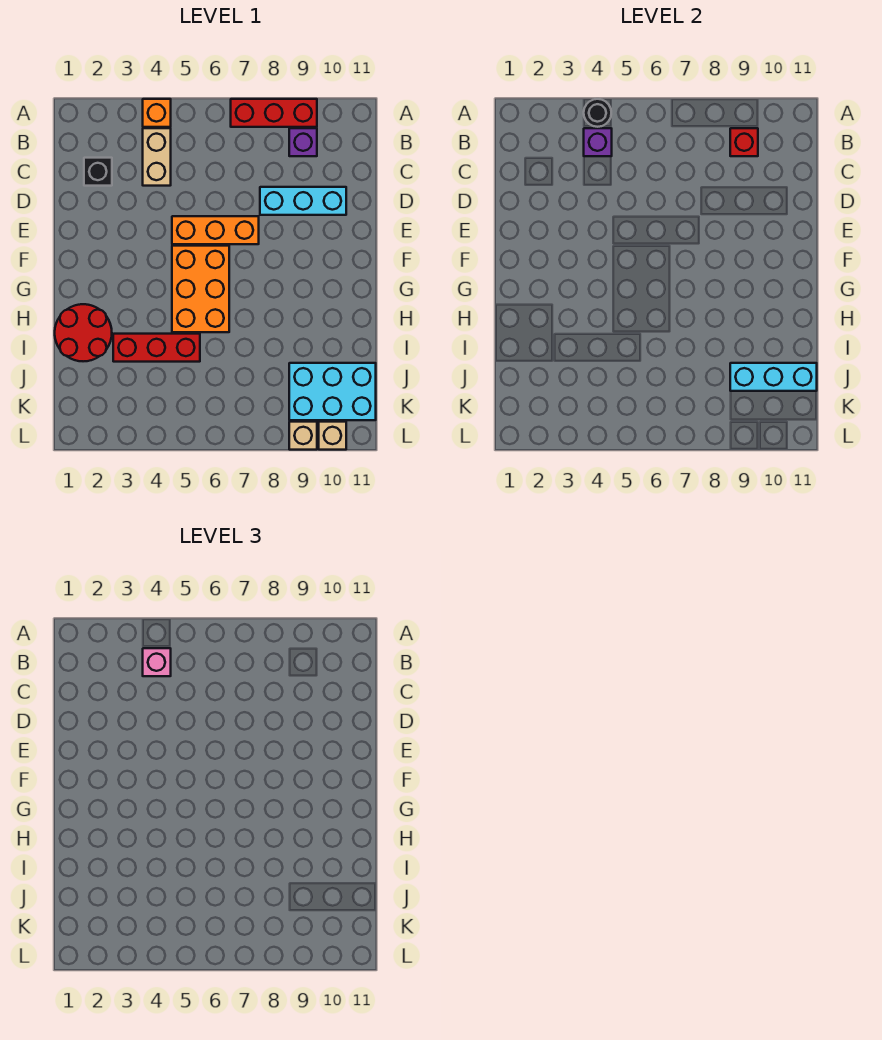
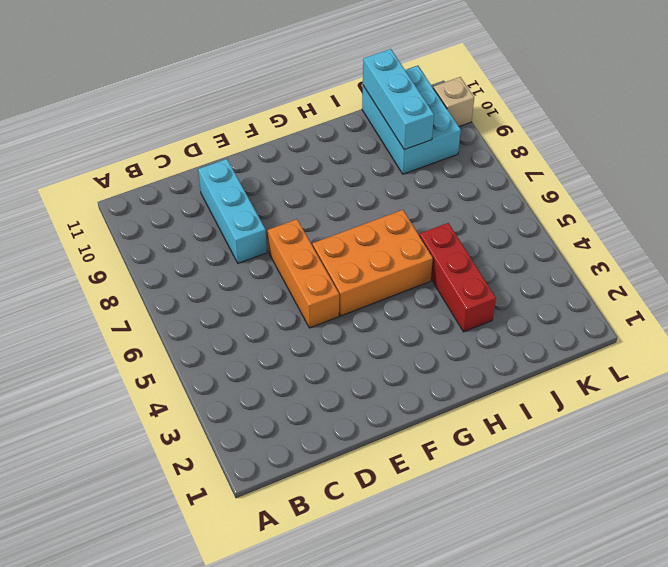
none -> orange 1x1 brick [143,99,171,127]
none -> red 1x3 brick [231,99,317,127]
none -> tan 1x2 brick [143,128,171,186]

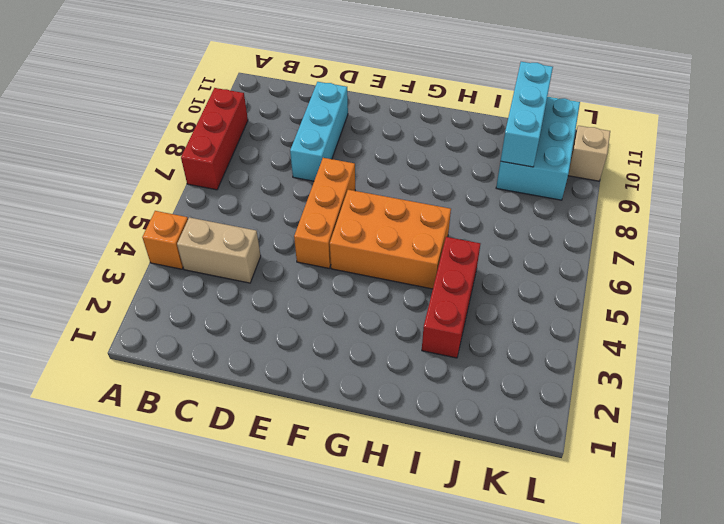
none -> purple 1x1 brick [289,128,317,156]
none -> black 1x1 brick [84,158,112,186]
none -> red 2x2 round brick [55,304,112,361]

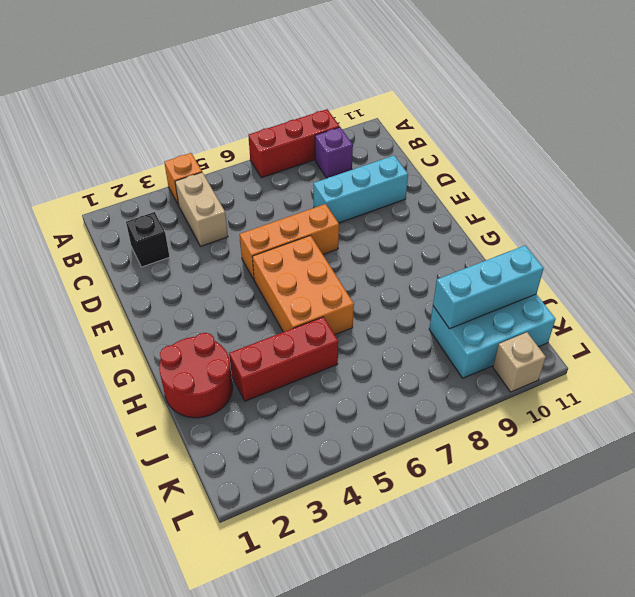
none -> tan 1x1 brick [289,422,317,450]
none -> black 1x1 round brick [584,99,611,127]
none -> purple 1x1 brick [584,128,612,156]

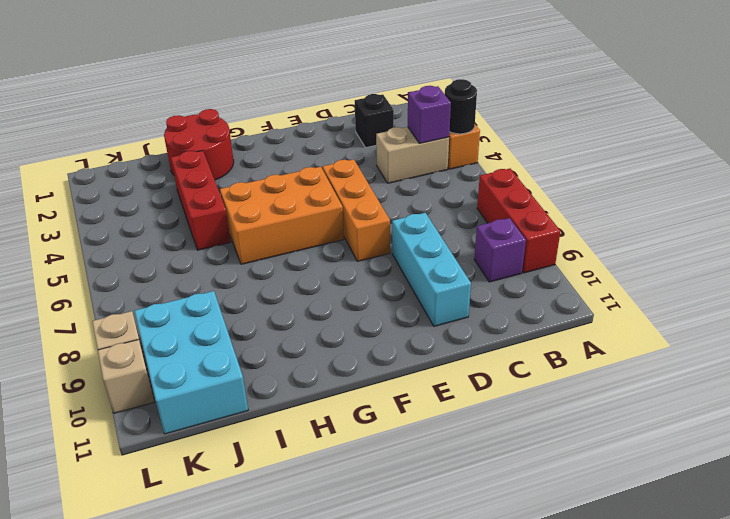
none -> red 1x1 brick [730,128,758,156]
none -> cyan 1x3 brick [730,363,817,391]
none -> pink 1x1 brick [143,648,171,676]

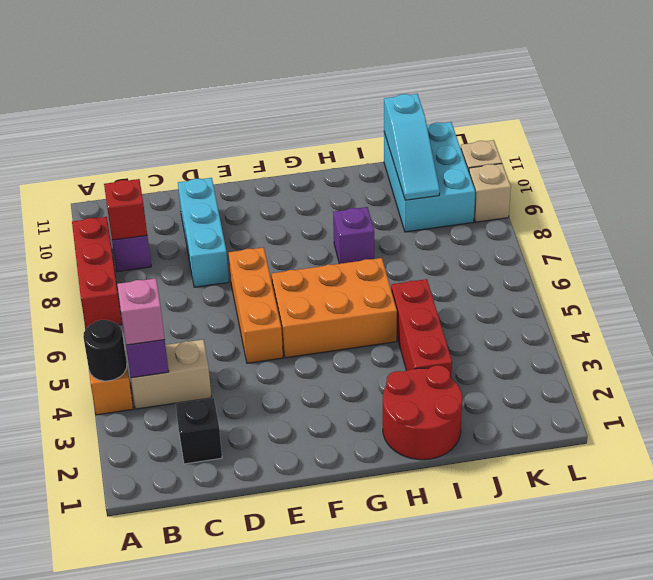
purple 1x1 brick [333,207,374,264] -> none
cyan 1x3 slope [384,94,440,200] -> cyan 1x3 brick [730,363,817,391]

